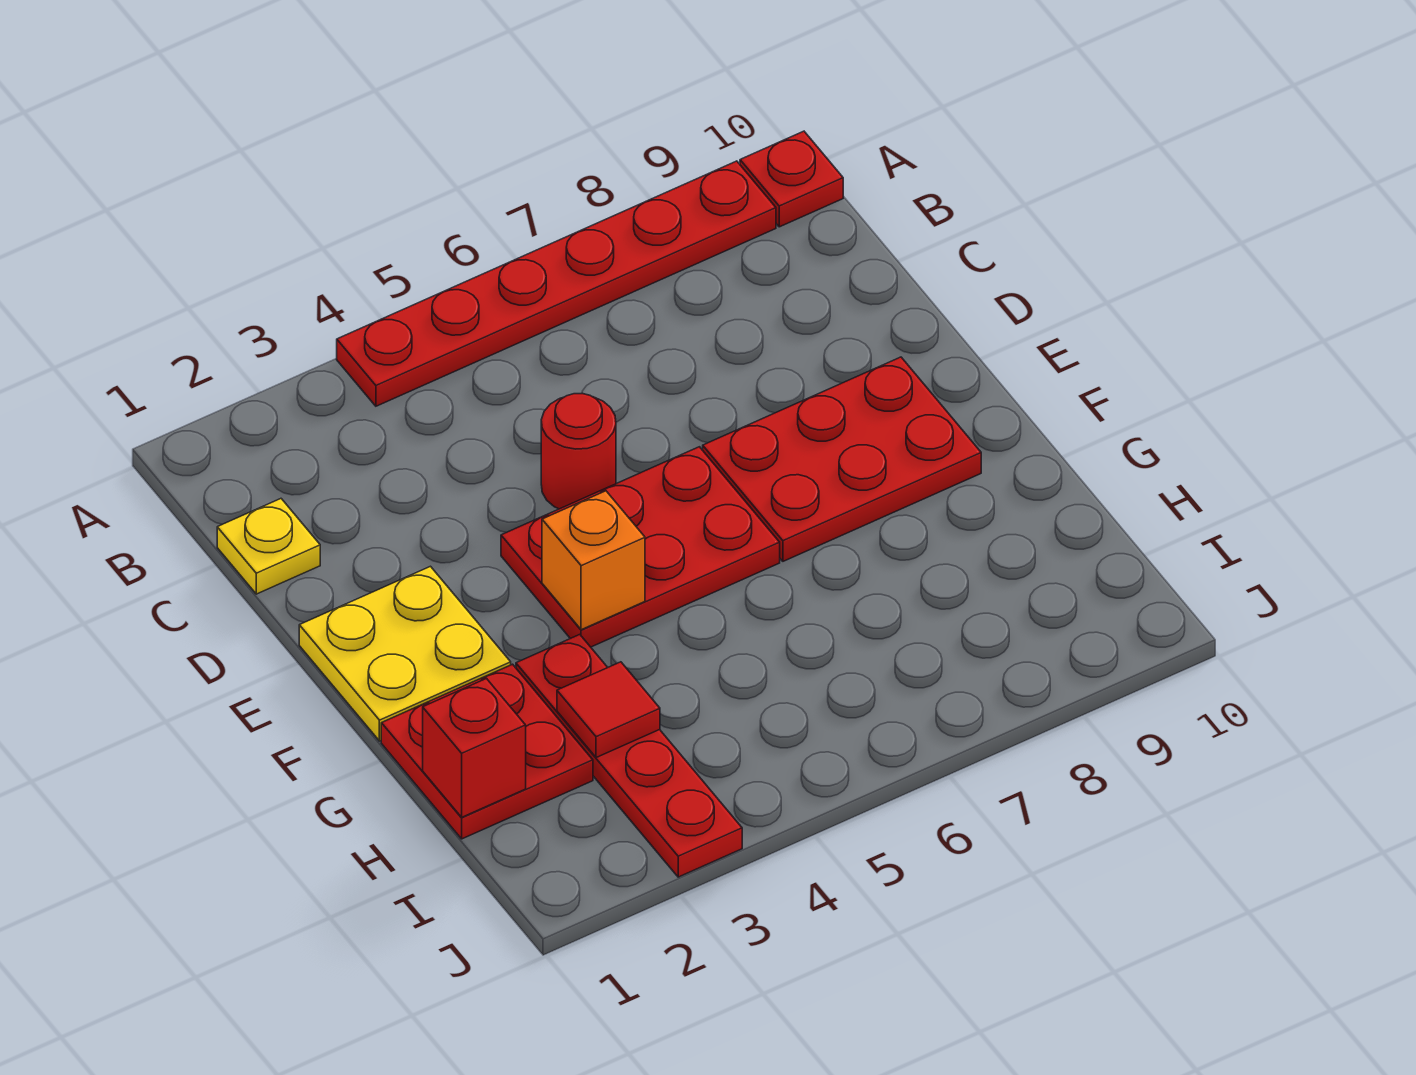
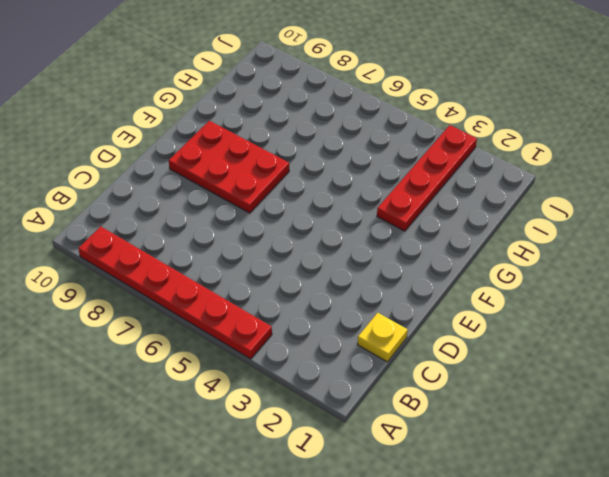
none -> red 1x1 plate [740,131,843,227]
none -> red 1x1 round brick [541,394,616,509]
none -> yellow 2x2 plate [299,566,511,741]

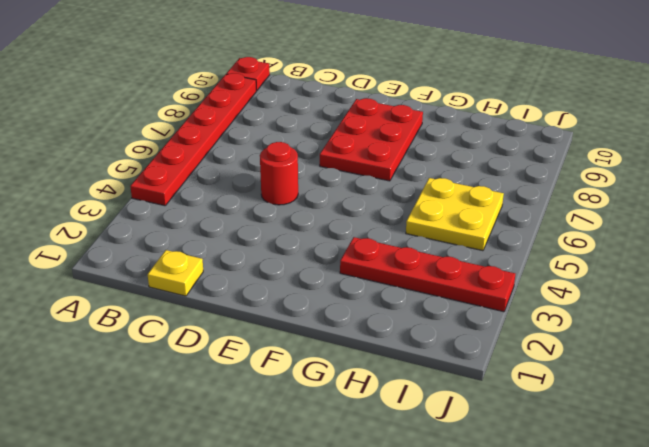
yellow 2x2 plate [406,178,504,251] -> yellow 2x2 plate moved to [299,566,511,741]
none -> red 2x3 plate [501,447,780,647]
none -> red 2x2 plate [381,664,593,839]
none -> orange 1x1 brick [542,491,645,630]

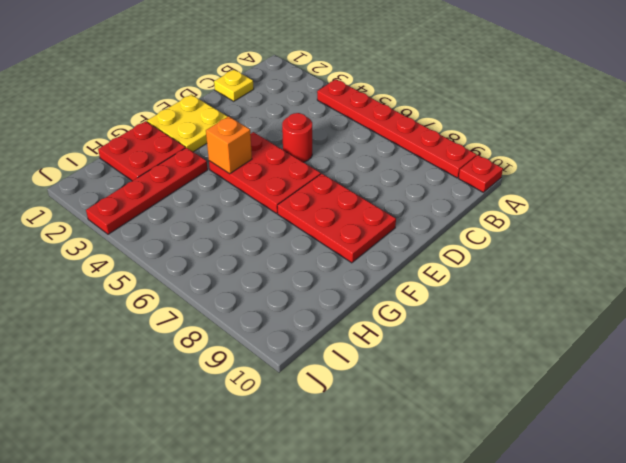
none -> red 1x1 brick [423,679,526,817]
none -> red 1x1 tile [557,662,660,758]

